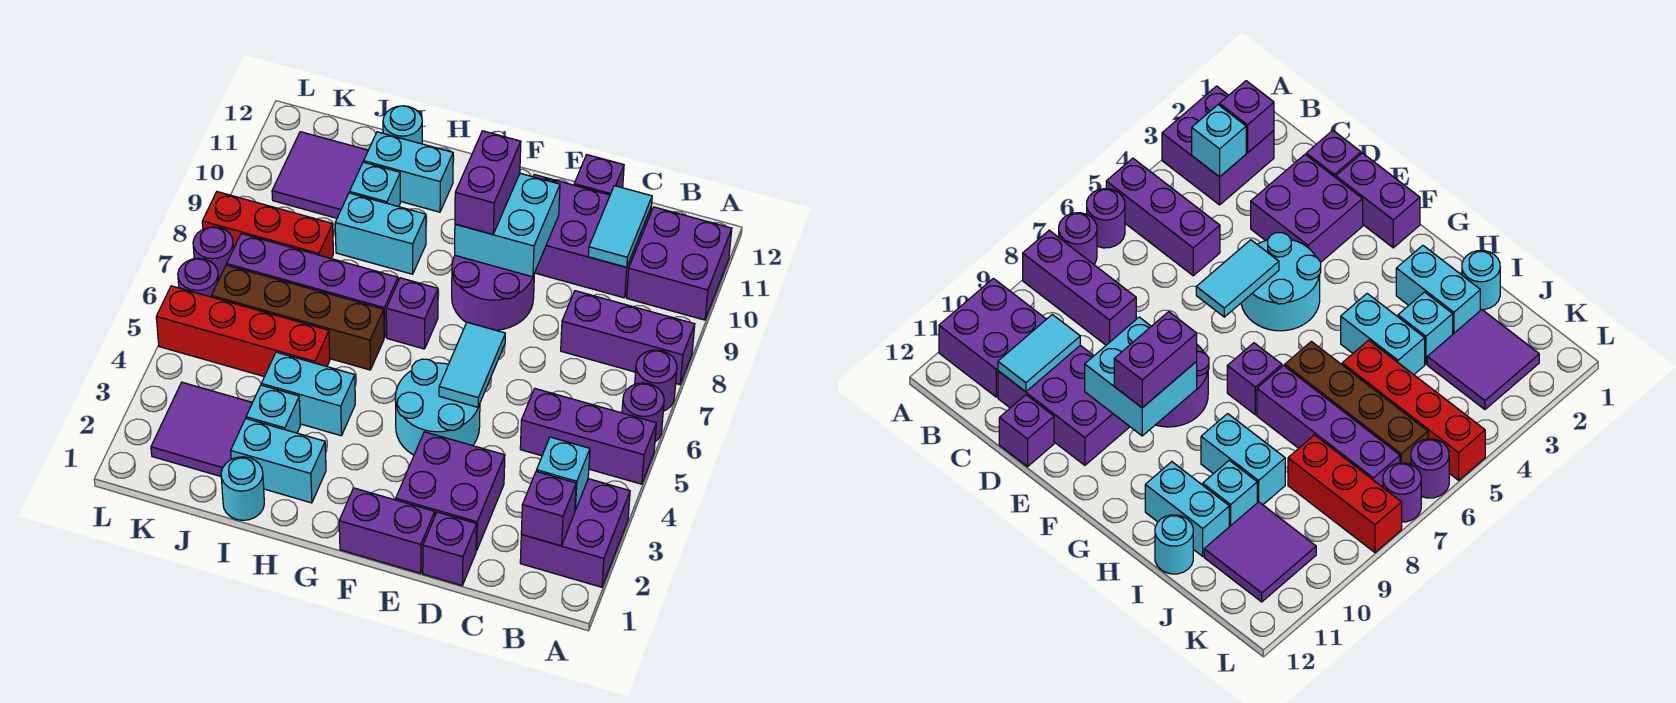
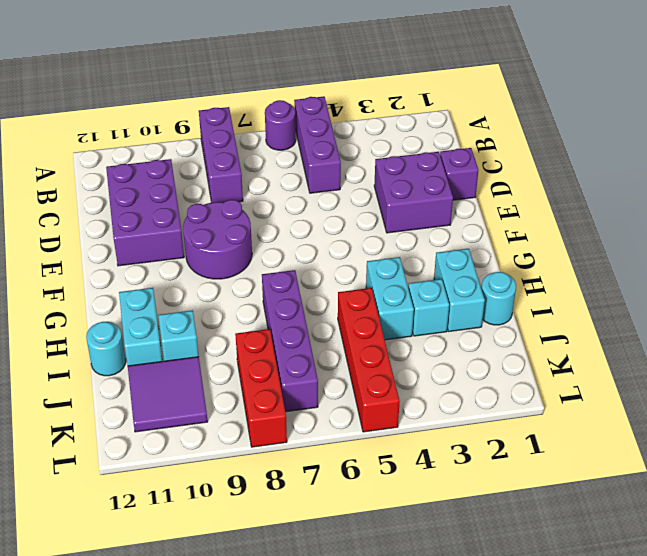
none -> purple 2x2 brick [520,479,630,587]
none -> purple 1x1 round brick [635,350,677,411]
none -> purple 2x2 brick [627,207,732,320]
none -> purple 1x1 brick [574,155,624,195]

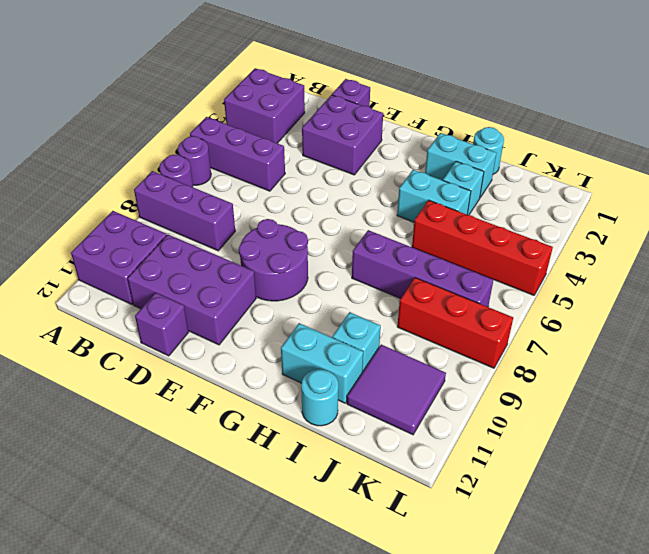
none -> purple 1x2 brick [339,488,435,573]
none -> cyan 2x2 round brick [395,359,480,455]
none -> purple 1x1 brick [386,278,438,349]
none -> brown 1x4 brick [212,265,384,370]

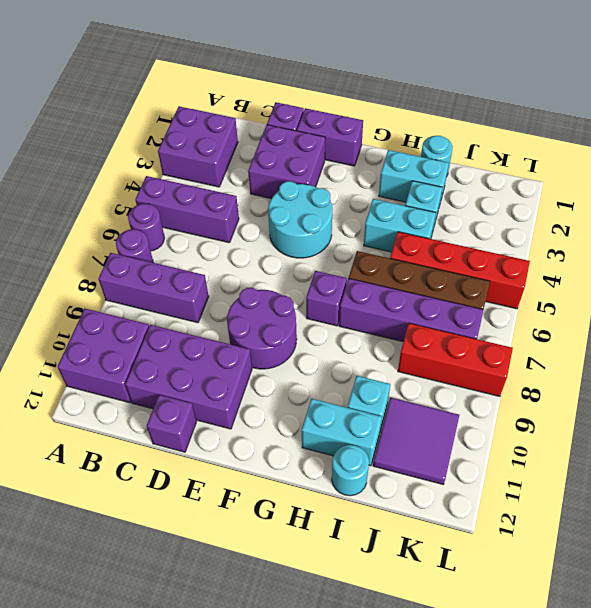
none -> cyan 1x2 brick [335,193,426,274]
none -> purple 2x2 tile [151,382,252,476]
none -> purple 1x1 round brick [178,258,219,297]
none -> purple 1x1 round brick [193,227,234,280]

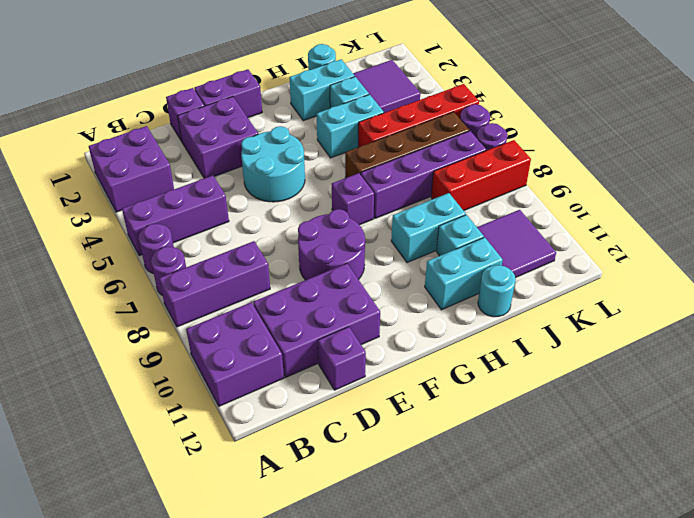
none -> purple 1x1 brick [521,472,576,546]
none -> cyan 1x1 brick [536,437,590,510]
none -> cyan 1x2 tile [588,186,652,267]
none -> cyan 1x2 tile [439,322,505,407]

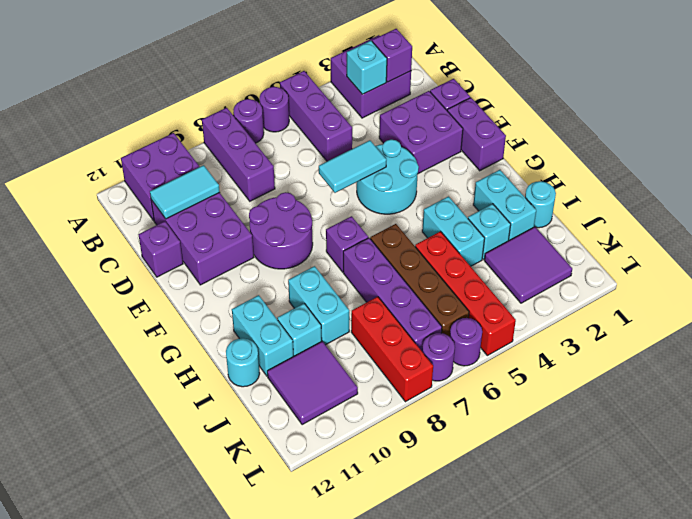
none -> cyan 2x2 brick [455,173,560,277]
none -> purple 1x2 brick [455,131,521,234]

